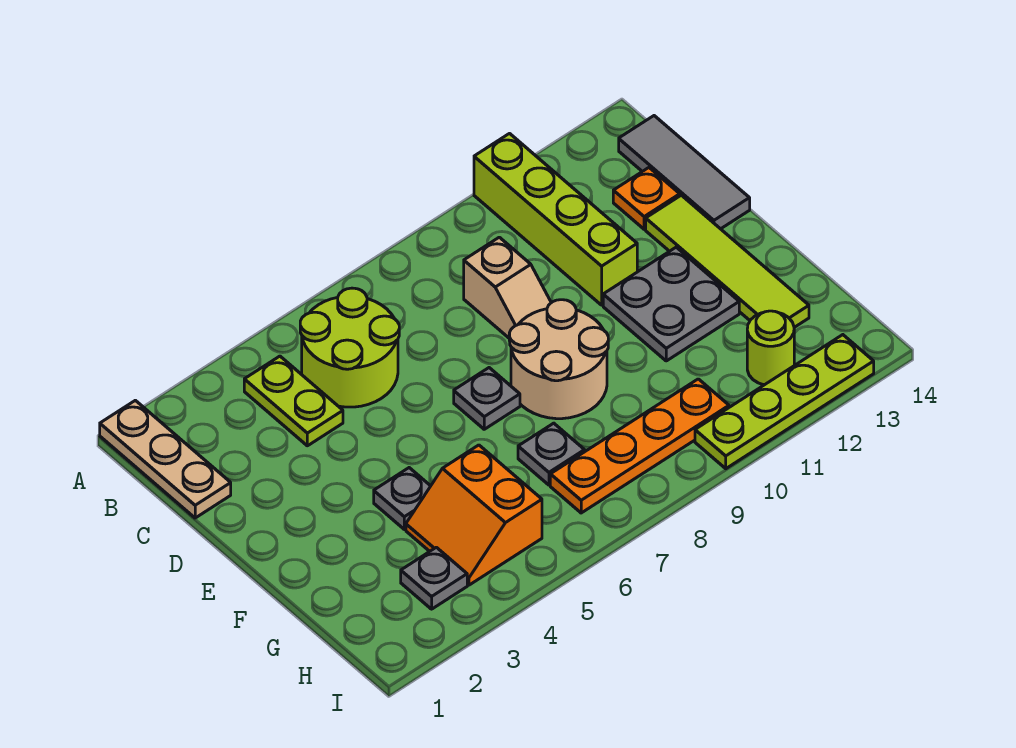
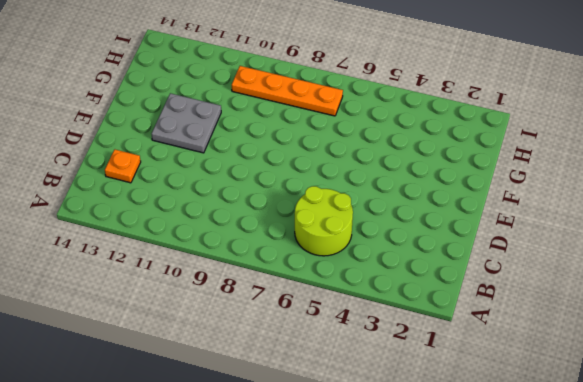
none -> tan 1x3 plate [100,400,231,518]
none -> lime 1x4 brick [474,134,637,305]
none -> lime 1x2 plate [244,356,343,446]

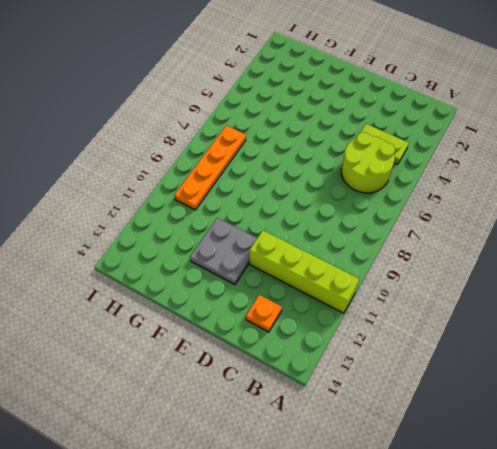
none -> tan 1x3 plate [100,400,231,518]
none -> grey 1x3 tile [619,116,750,229]
none -> tan 1x2 slope [464,237,551,338]

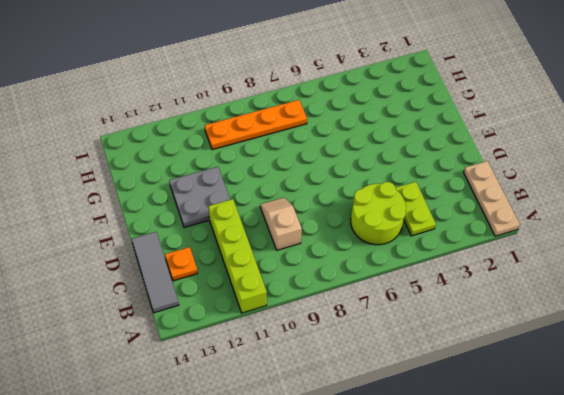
none -> lime 1x4 tile [646,195,809,327]
none -> grey 1x1 plate [454,368,520,429]
none -> tan 2x2 round brick [509,300,608,419]

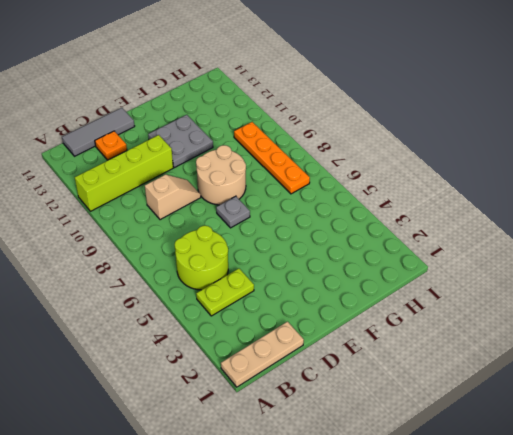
none -> lime 1x4 tile [646,195,809,327]
none -> grey 1x1 plate [374,468,430,529]
none -> orange 2x2 slope [406,445,542,585]

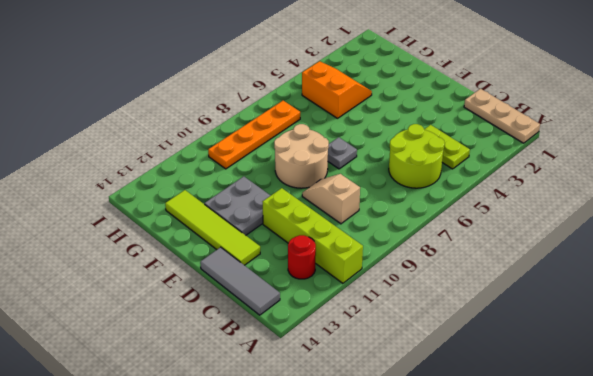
red 1x1 round brick [288,235,316,279] -> none
none -> orange 1x1 plate [613,168,680,229]
none -> grey 1x1 plate [374,468,430,529]
none -> grey 1x1 plate [518,423,585,485]

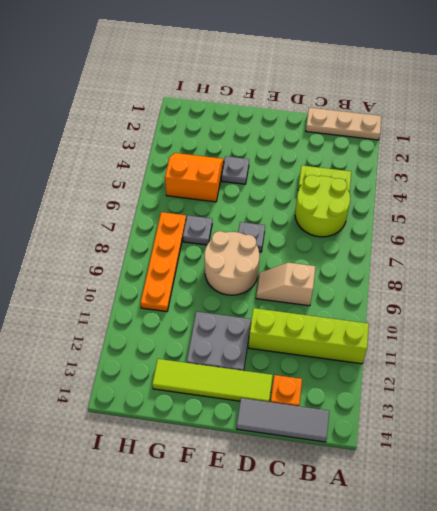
none -> grey 1x1 plate [401,547,467,609]
none -> lime 1x1 round brick [747,311,794,385]
none -> lime 1x4 plate [695,335,874,469]

